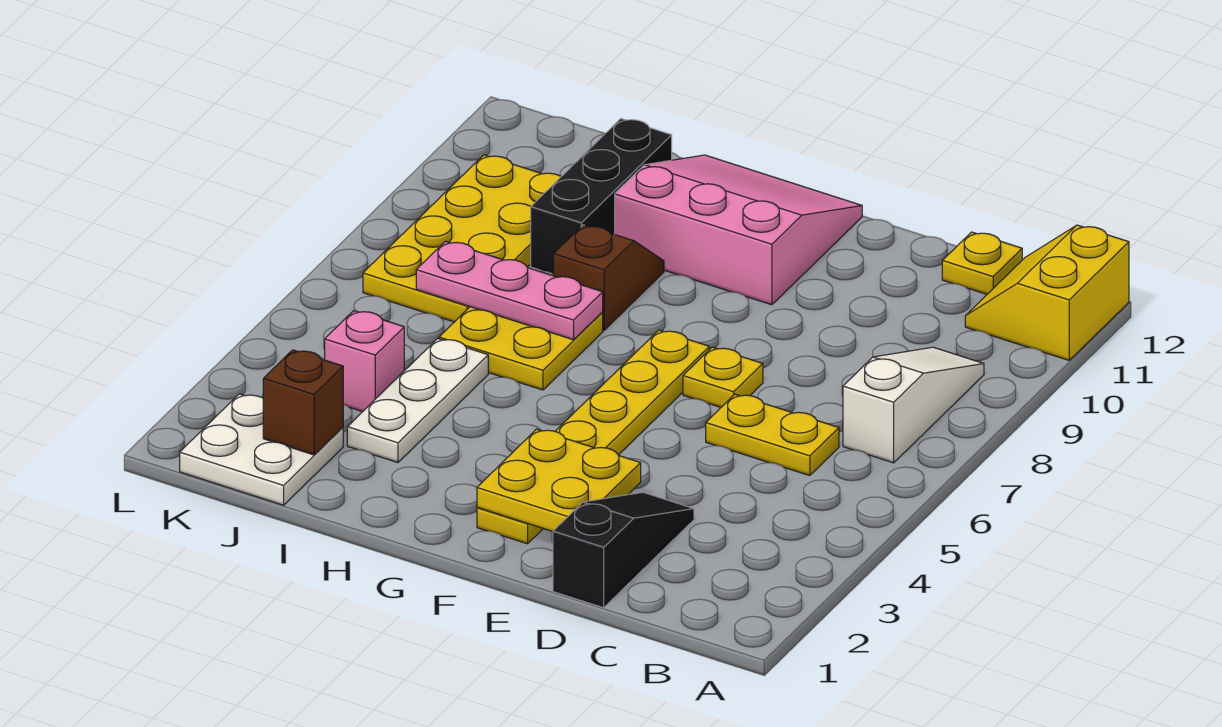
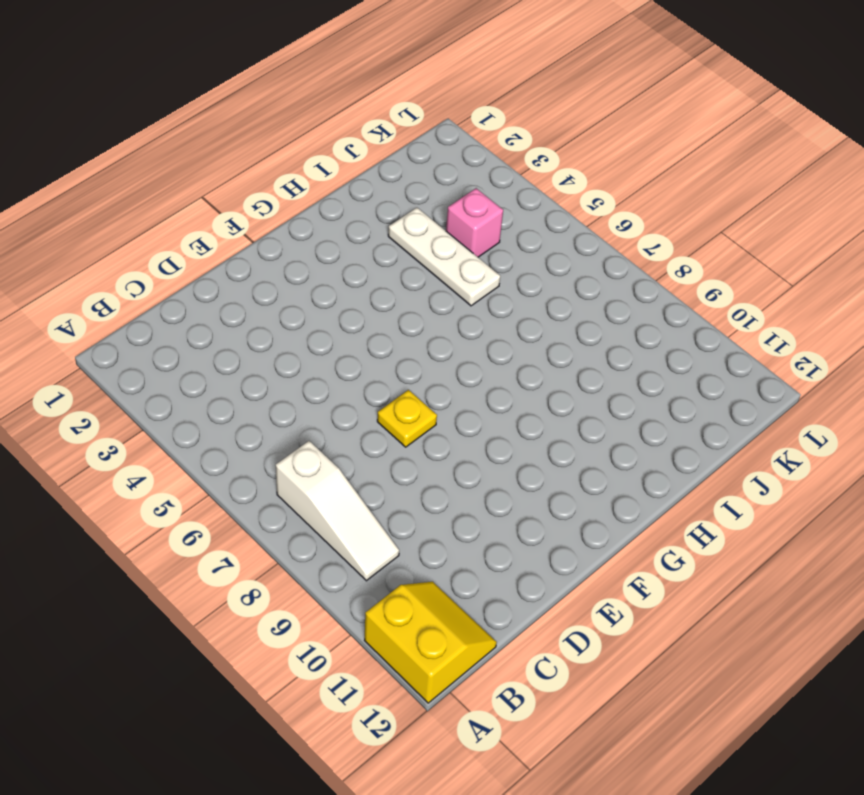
none -> yellow 1x2 plate [706,394,839,476]
none -> yellow 1x1 plate [942,232,1022,294]
none -> black 1x3 slope [553,492,694,608]

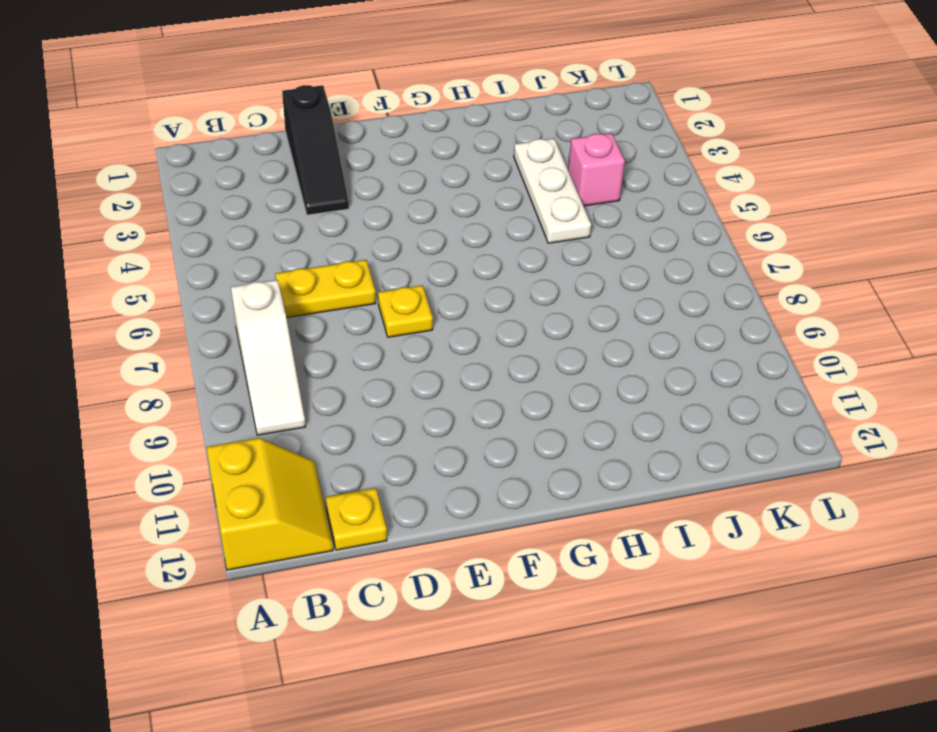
none -> yellow 1x6 plate [477,330,709,544]
none -> pink 3x3 slope [615,155,862,305]
none -> yellow 2x2 plate [439,307,603,390]

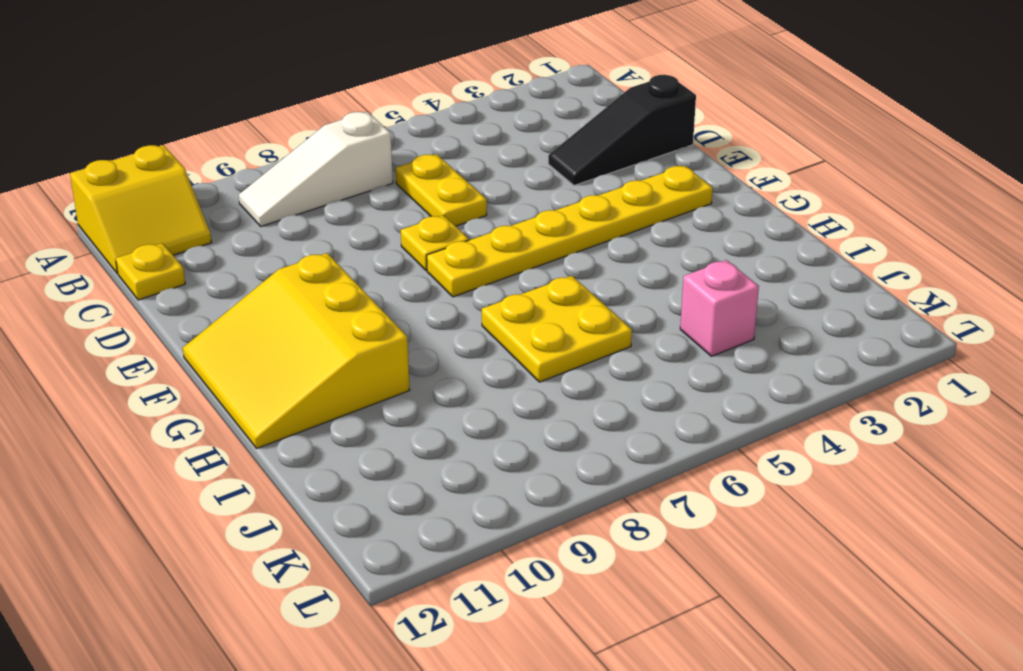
yellow 3x3 slope [183,253,410,448] -> pink 3x3 slope [615,155,862,305]
none -> brown 1x2 slope [553,225,664,330]
none -> white 1x3 plate [347,339,488,462]
none -> black 1x3 brick [531,119,672,273]

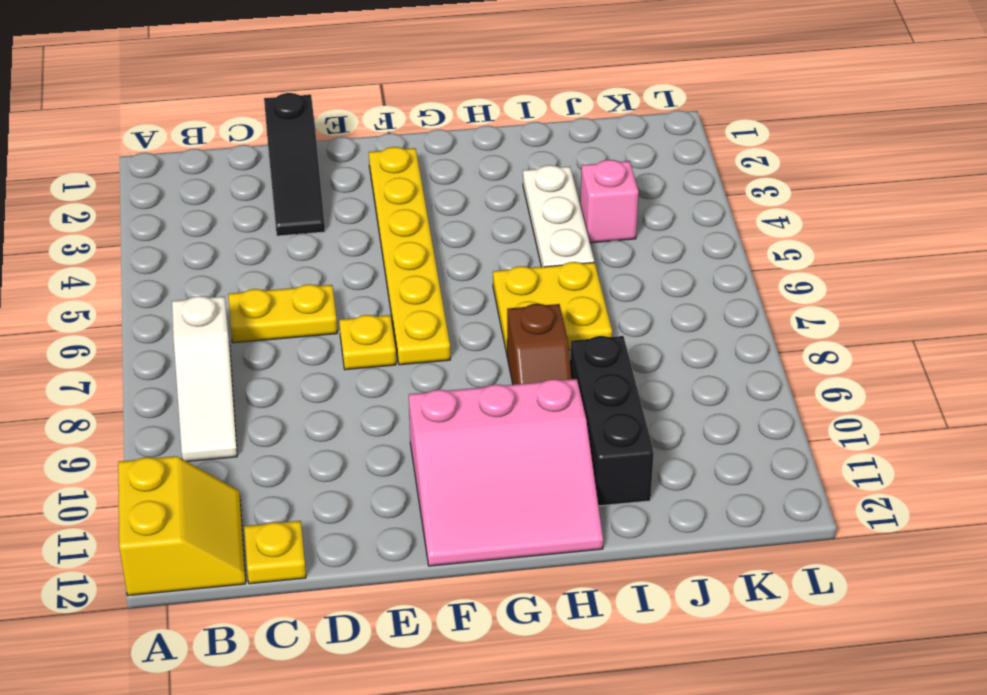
none -> white 2x2 plate [180,394,343,505]
none -> yellow 2x4 plate [363,155,561,322]
none -> yellow 2x2 plate [477,429,641,531]

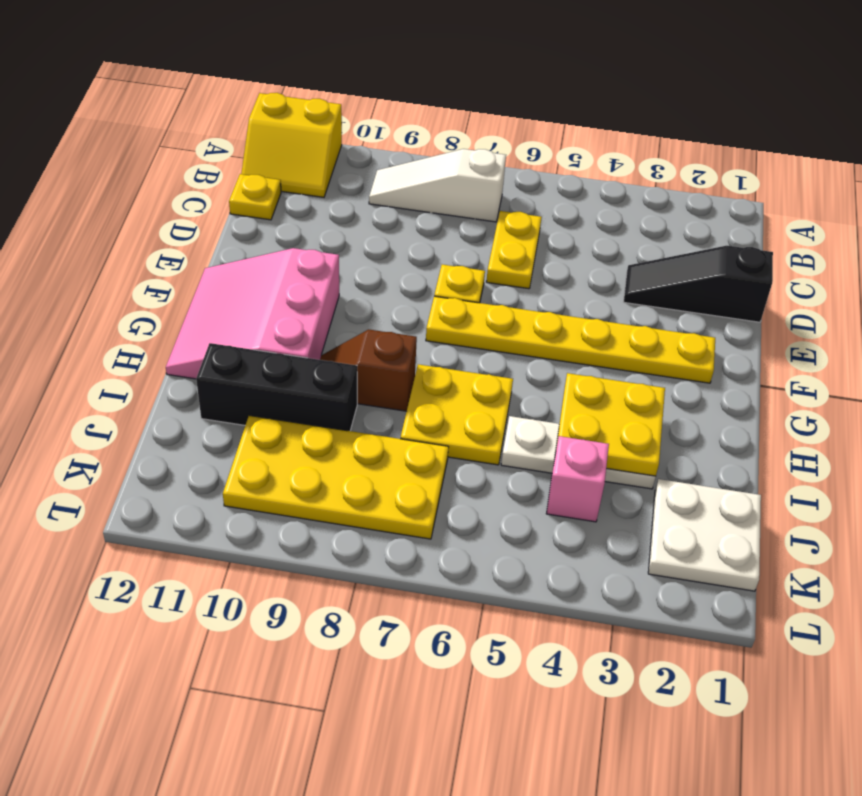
yellow 2x2 plate [556,373,665,476] -> yellow 2x2 plate moved to [477,429,641,531]
none -> pink 1x3 plate [416,241,603,340]
none -> brown 1x1 brick [263,350,343,455]

